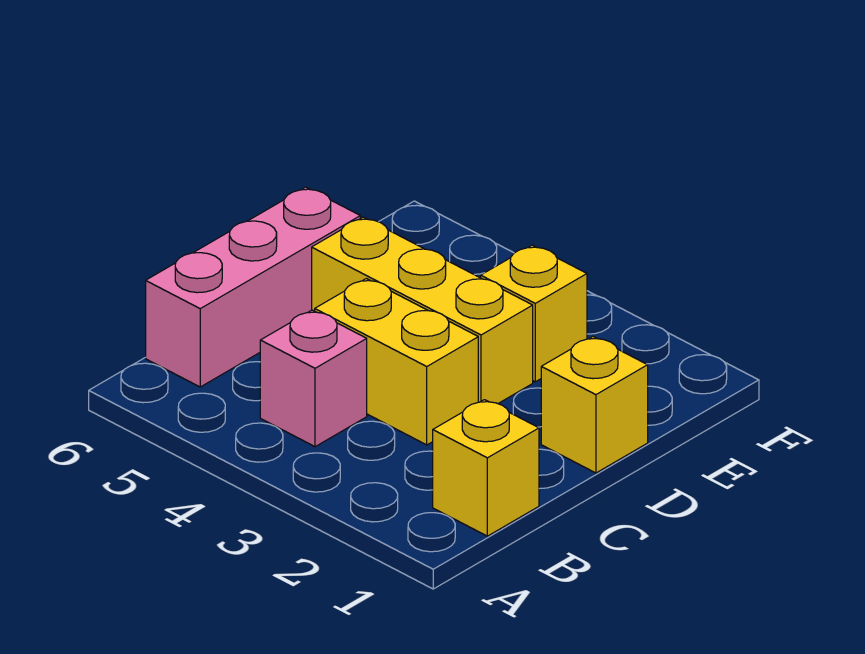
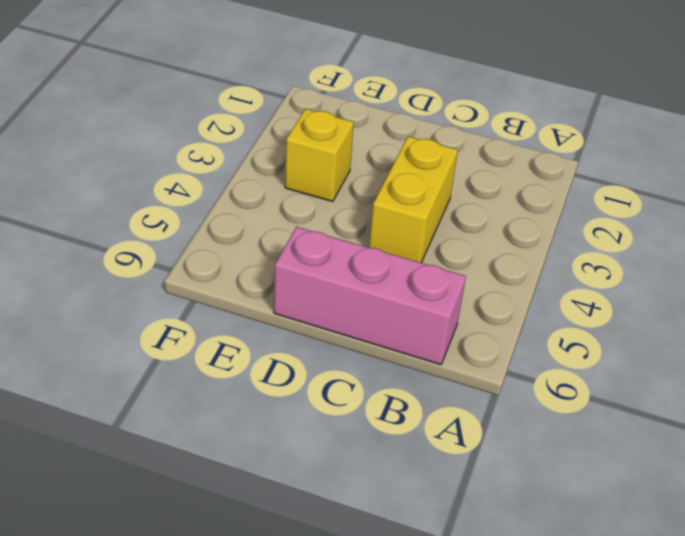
none -> yellow 1x1 brick [433,400,539,536]
none -> pink 1x1 brick [260,310,367,447]

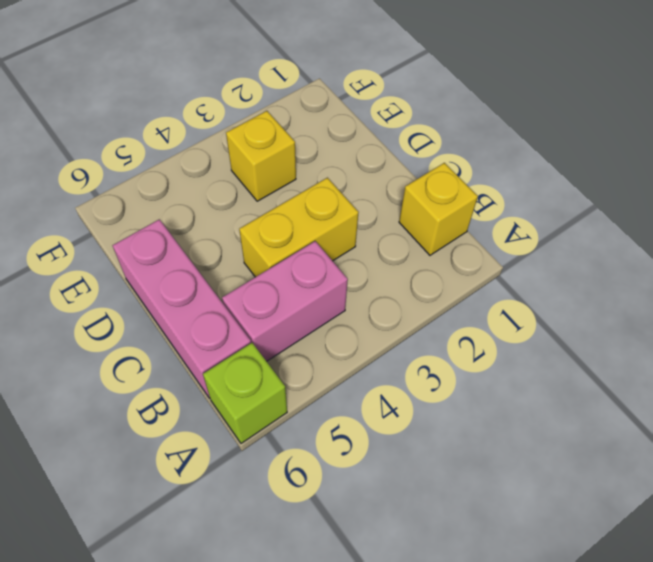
lime 1x1 brick [203,343,287,443] -> none
pink 1x2 brick [222,241,348,361] -> pink 1x1 brick [260,310,367,447]
none -> yellow 1x1 brick [541,337,648,473]
none -> yellow 1x3 brick [312,217,533,404]

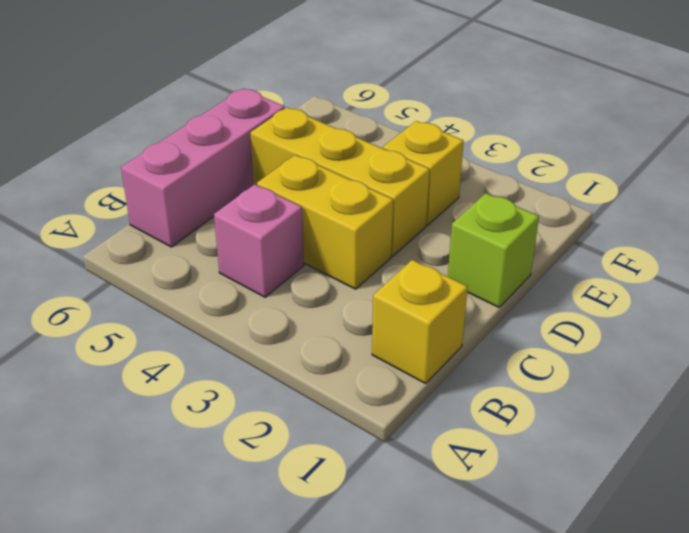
lime 1x1 brick [448,193,539,307] -> yellow 1x1 brick [541,337,648,473]

